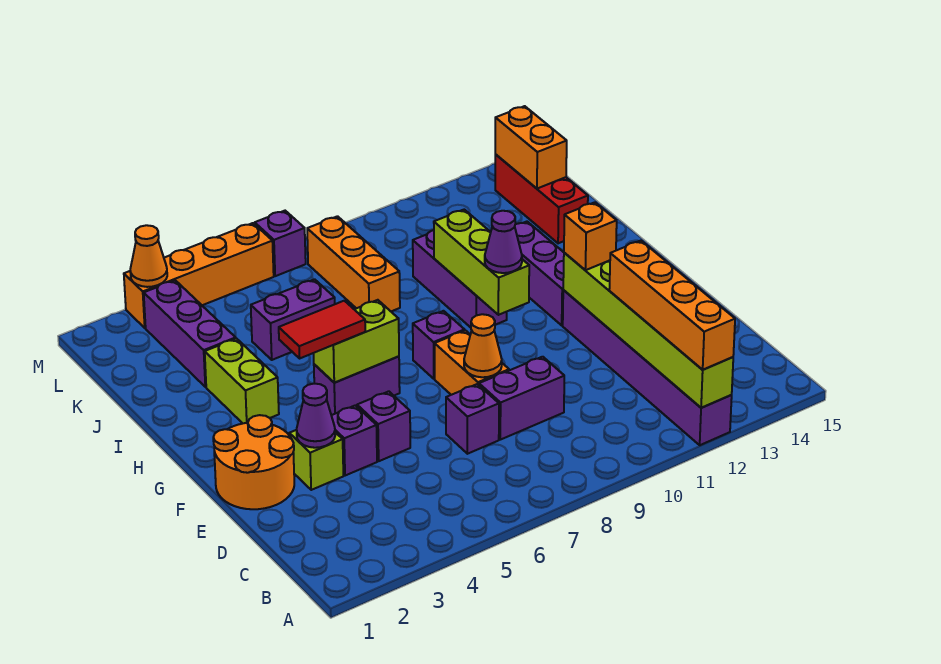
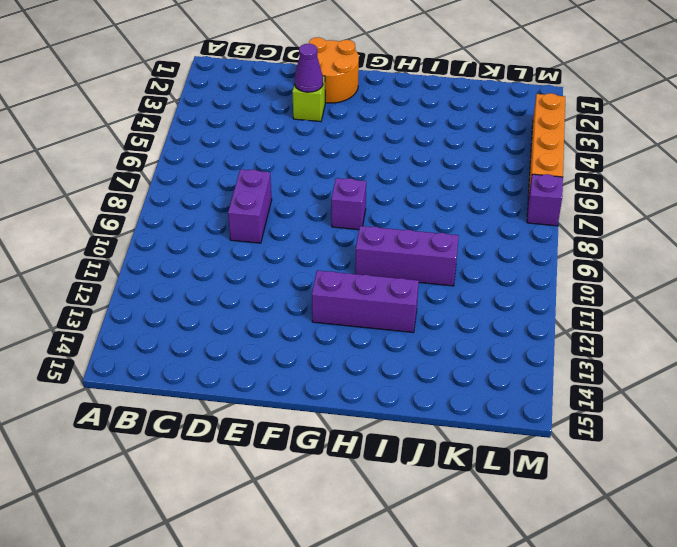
none -> purple 1x6 brick [563,290,732,445]
none -> purple 1x1 brick [446,384,499,454]
none -> purple 1x1 brick [331,405,377,476]
none -> purple 1x1 brick [357,391,410,461]

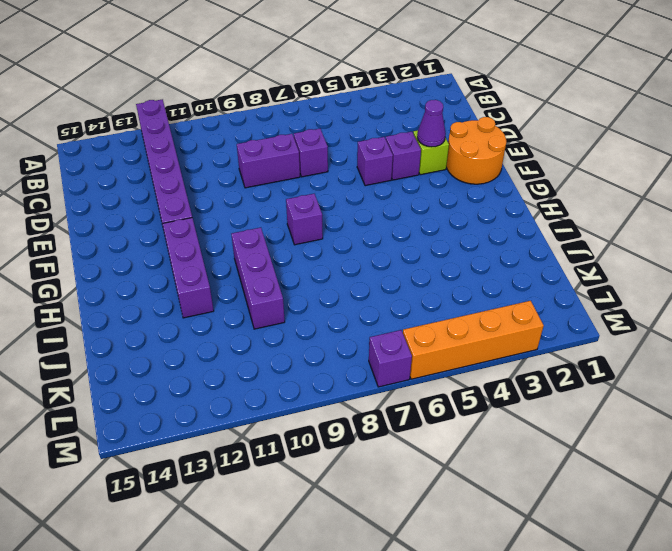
none -> orange 1x2 brick [435,331,509,395]
none -> purple 1x2 brick [314,356,400,415]
none -> lime 1x2 brick [205,339,279,423]
none -> purple 1x3 brick [144,280,236,387]

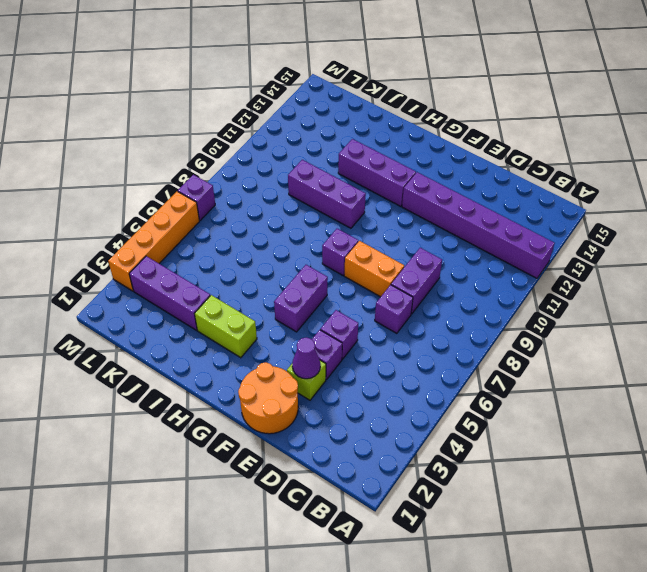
none -> purple 1x2 brick [251,279,335,360]
none -> orange 1x3 brick [307,216,400,312]
none -> red 1x3 brick [495,154,588,243]
none -> lime 1x6 brick [563,253,733,408]

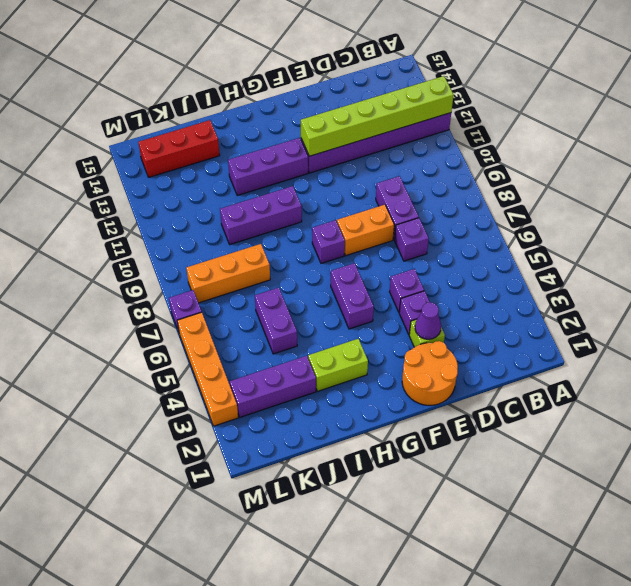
none -> orange 1x1 cone [464,314,502,377]
none -> lime 1x2 brick [314,300,399,383]
none -> lime 1x3 brick [434,210,529,315]
none -> orange 1x2 brick [495,106,567,189]

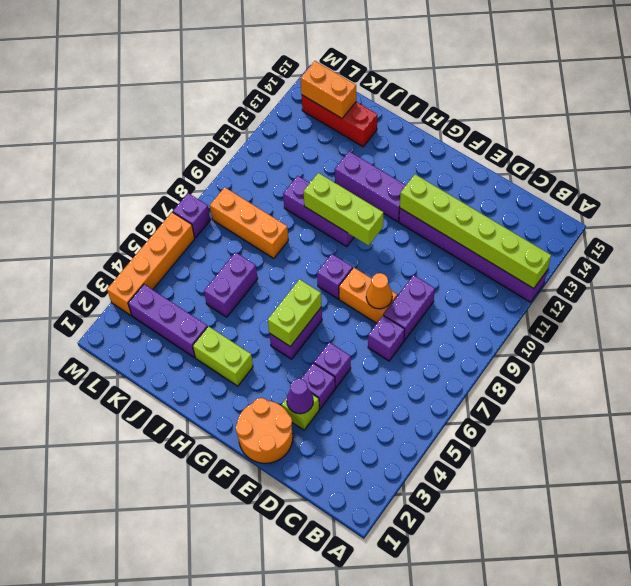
none -> orange 1x1 cone [130,225,167,287]
none -> orange 1x4 brick [609,241,735,370]
none -> orange 1x1 brick [564,202,617,270]
none -> red 1x2 tile [279,301,365,358]

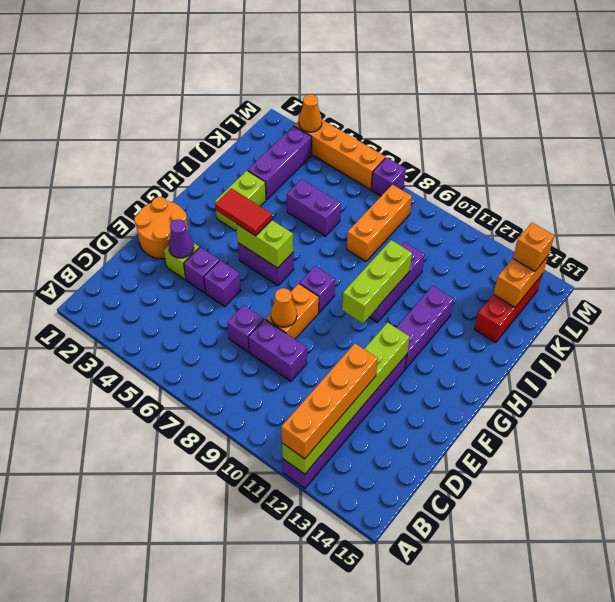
orange 1x1 brick [513,223,554,271] -> orange 1x1 brick moved to [564,202,617,270]
none -> purple 1x1 cone [485,211,522,273]

